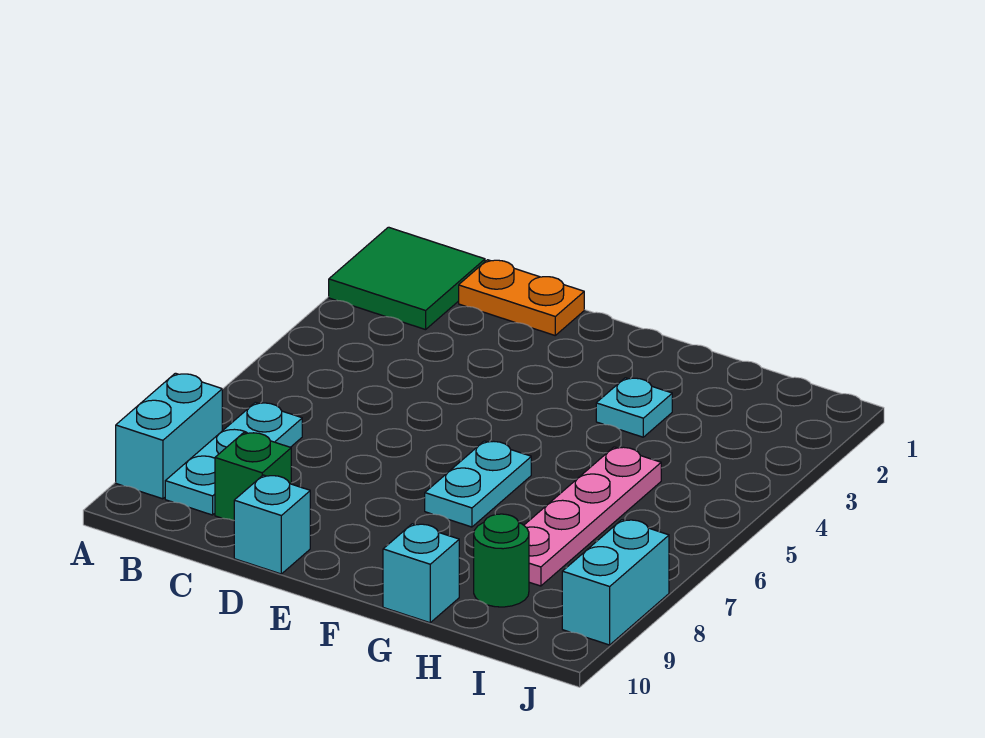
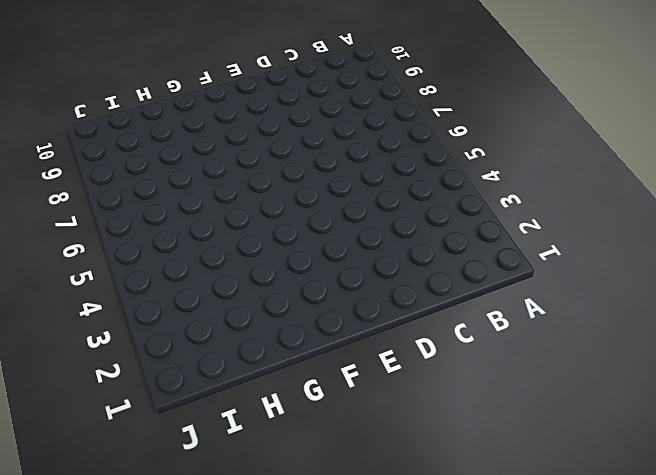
none -> green 2x2 tile [329,227,485,330]
none -> cyan 1x2 brick [116,373,222,499]
none -> cyan 1x3 plate [165,402,302,515]

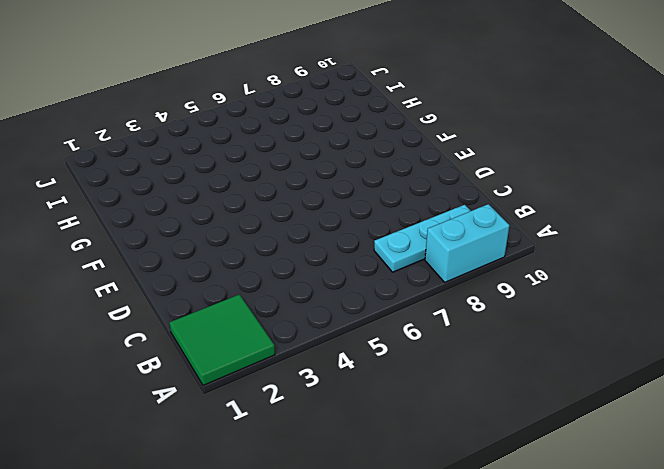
none -> orange 1x2 plate [459,260,584,335]
none -> green 1x1 brick [215,432,291,520]
none -> cyan 1x1 brick [234,475,310,574]

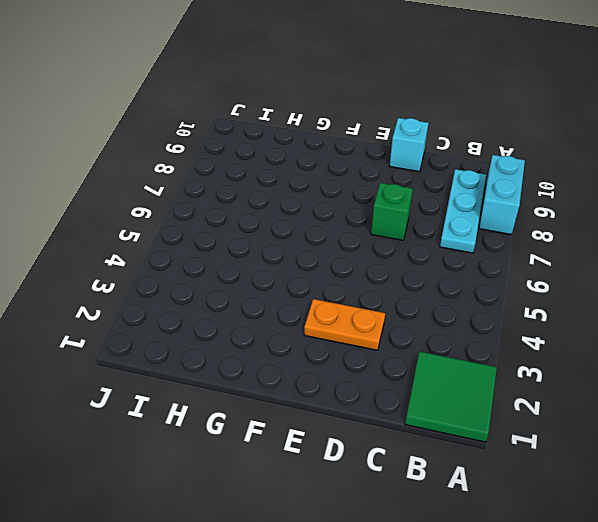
orange 1x2 plate [304,299,385,350] -> orange 1x2 plate moved to [459,260,584,335]
green 1x1 brick [371,183,413,240] -> green 1x1 brick moved to [215,432,291,520]
none -> cyan 1x2 plate [425,441,531,527]
none -> cyan 1x1 plate [596,378,672,437]
none -> cyan 1x1 brick [383,524,459,623]

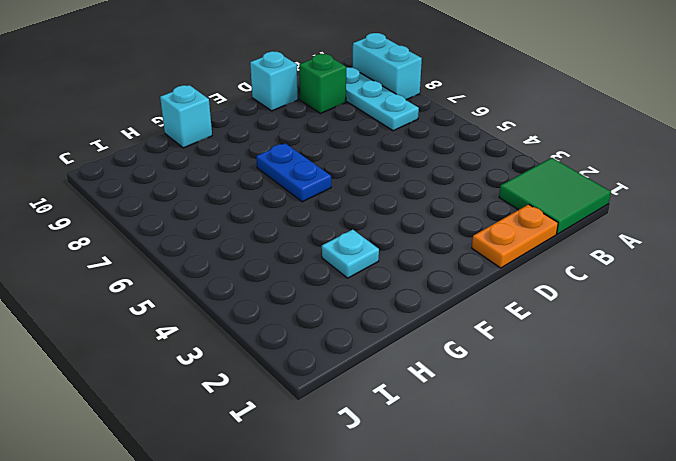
blue 1x2 plate [256,143,331,202] -> cyan 1x2 plate [425,441,531,527]
none -> pink 1x4 plate [524,447,661,586]
none -> green 1x1 round brick [474,514,529,607]
none -> cyan 1x2 brick [562,520,669,645]

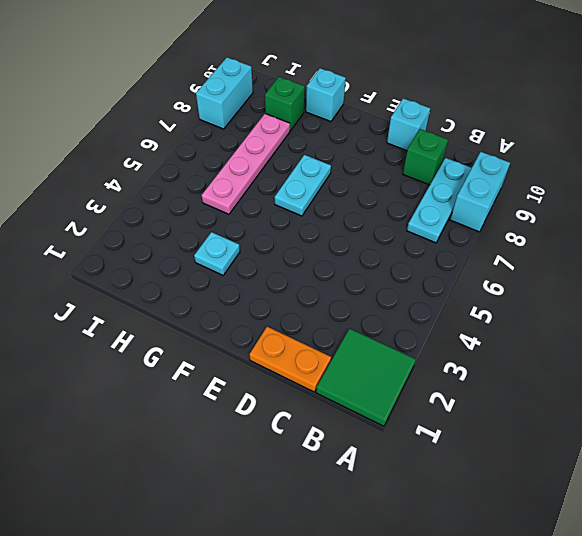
green 1x1 brick [265,77,305,131] -> green 1x1 round brick [474,514,529,607]

